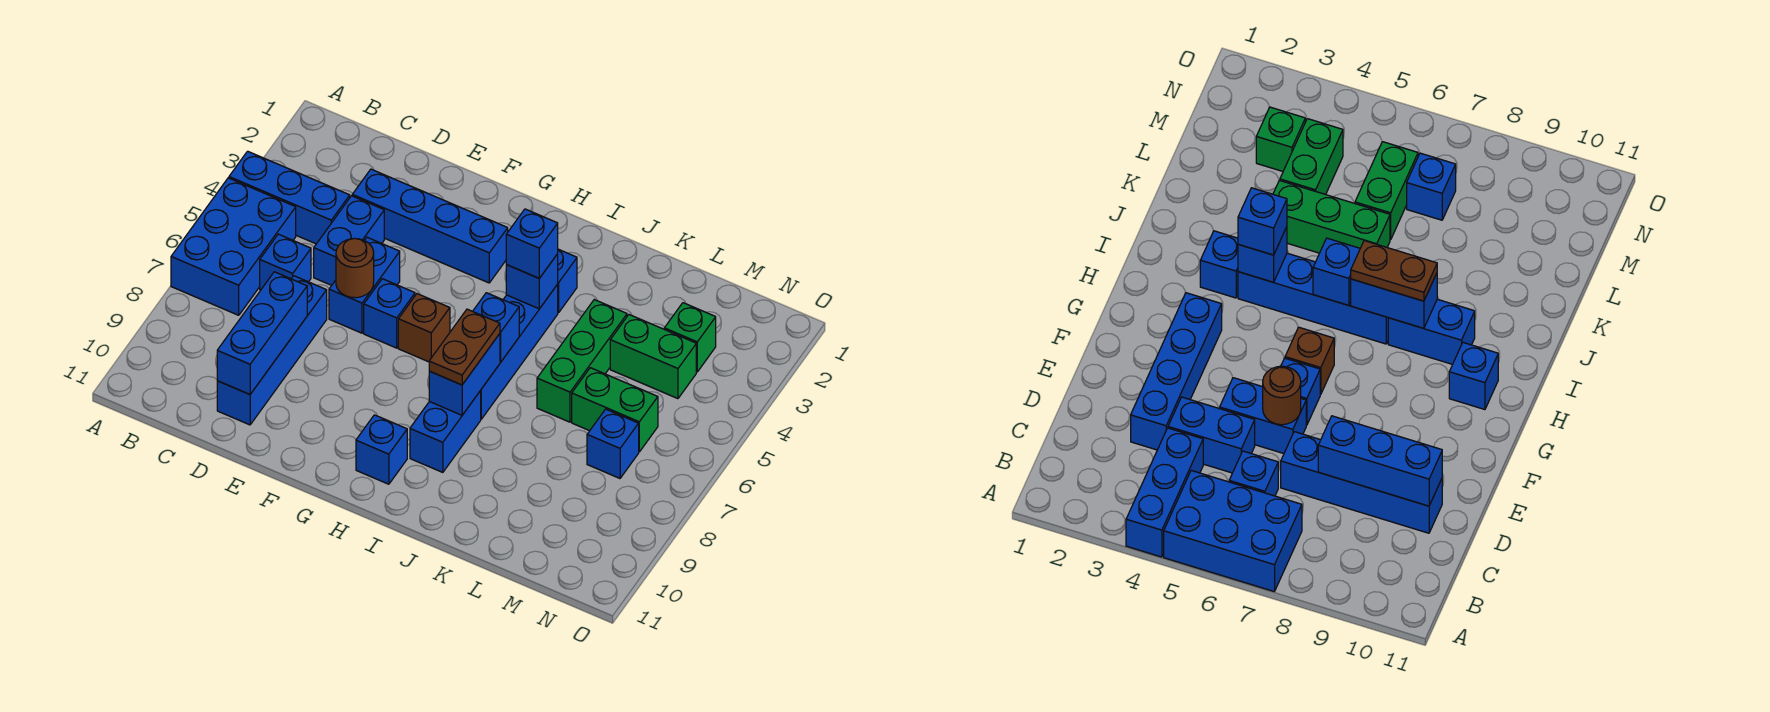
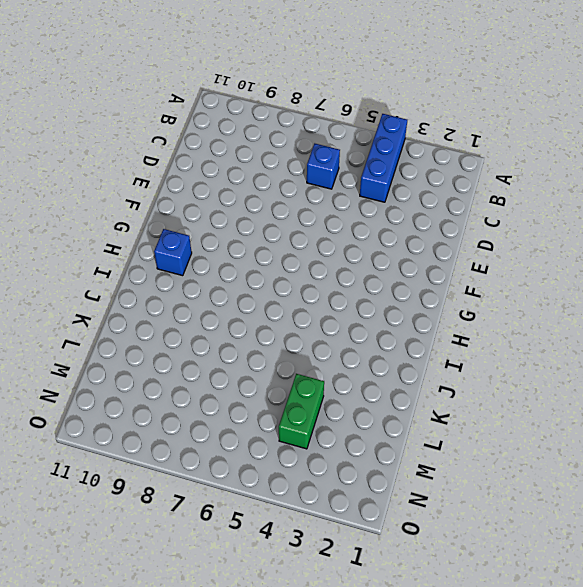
none -> blue 2x3 brick [171,178,296,315]
none -> blue 1x4 brick [352,169,508,283]
none -> blue 1x2 brick [314,196,384,285]

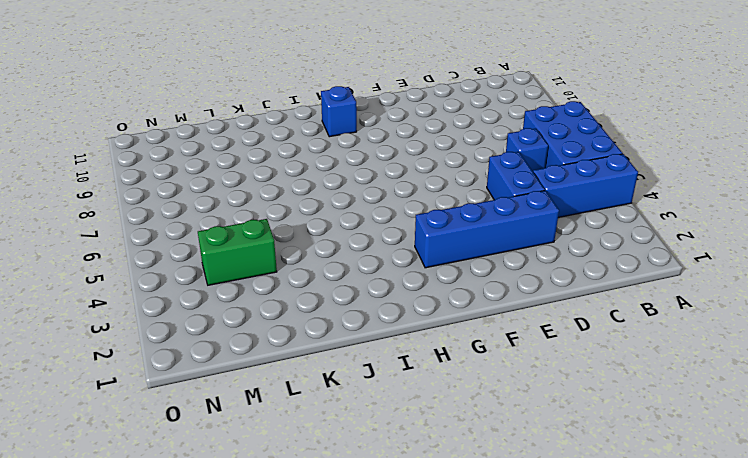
none -> blue 1x4 brick [217,276,327,425]
none -> blue 1x2 brick [329,237,400,333]
none -> blue 1x1 brick [364,279,415,348]

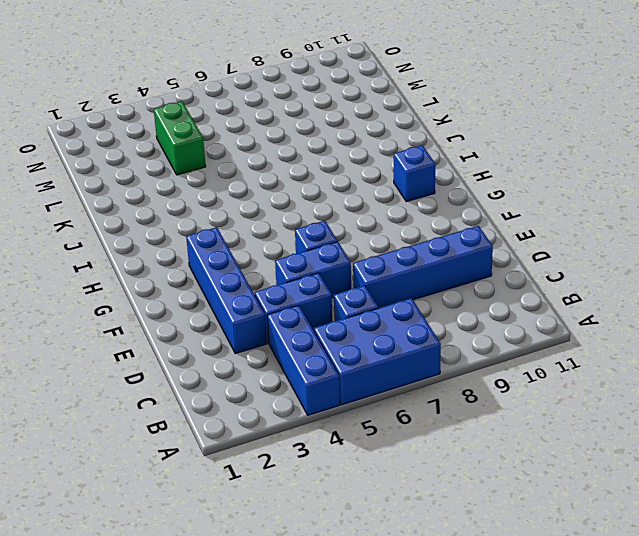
none -> brown 1x1 brick [398,294,450,362]
none -> blue 1x1 brick [558,249,577,313]
none -> blue 1x4 brick [480,284,558,419]

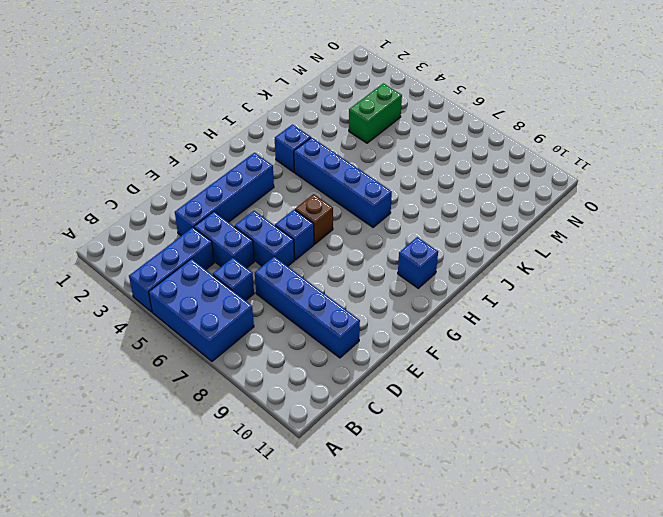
none -> blue 1x2 brick [410,391,481,472]
none -> green 1x3 brick [537,300,627,422]
none -> green 1x2 brick [572,368,658,452]

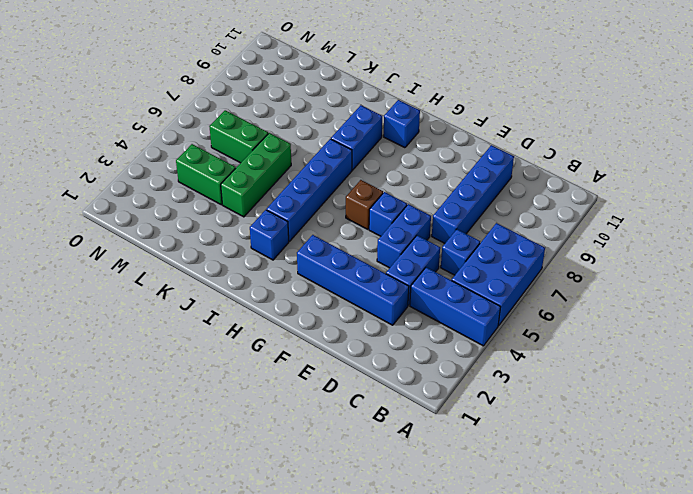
none -> green 1x1 brick [664,303,716,372]
none -> blue 1x1 brick [587,409,639,478]
none -> blue 1x3 brick [217,272,307,394]

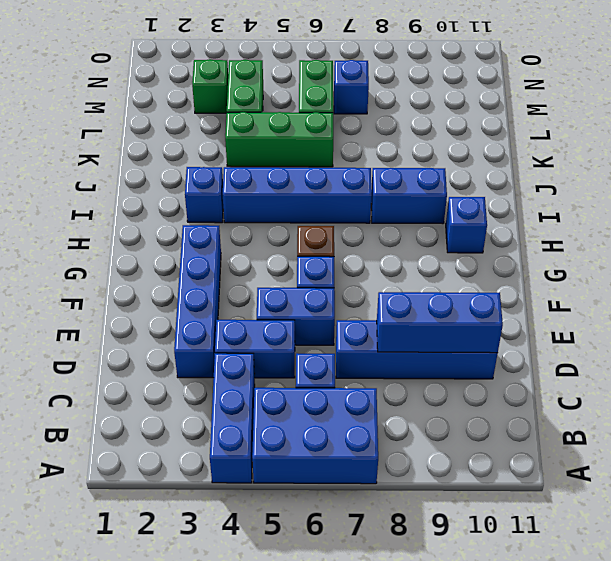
none -> brown 1x1 round brick [336,239,374,298]
none -> blue 1x1 brick [506,254,558,309]
none -> blue 1x1 brick [473,293,519,362]

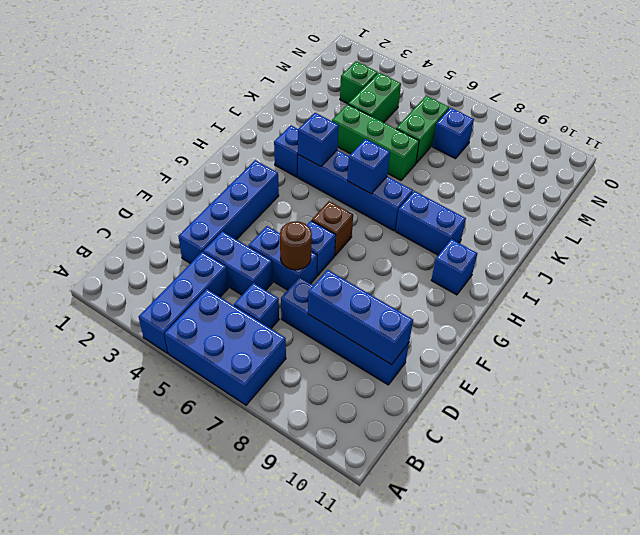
none -> blue 1x2 brick [429,334,500,415]
none -> blue 1x1 brick [506,209,558,278]
none -> brown 1x2 plate [429,309,500,385]

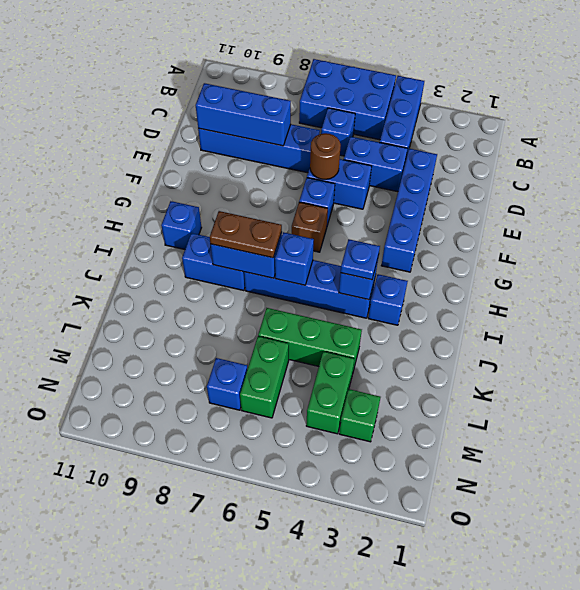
blue 1x1 plate [341,239,380,280] -> blue 1x1 brick [506,209,558,278]

